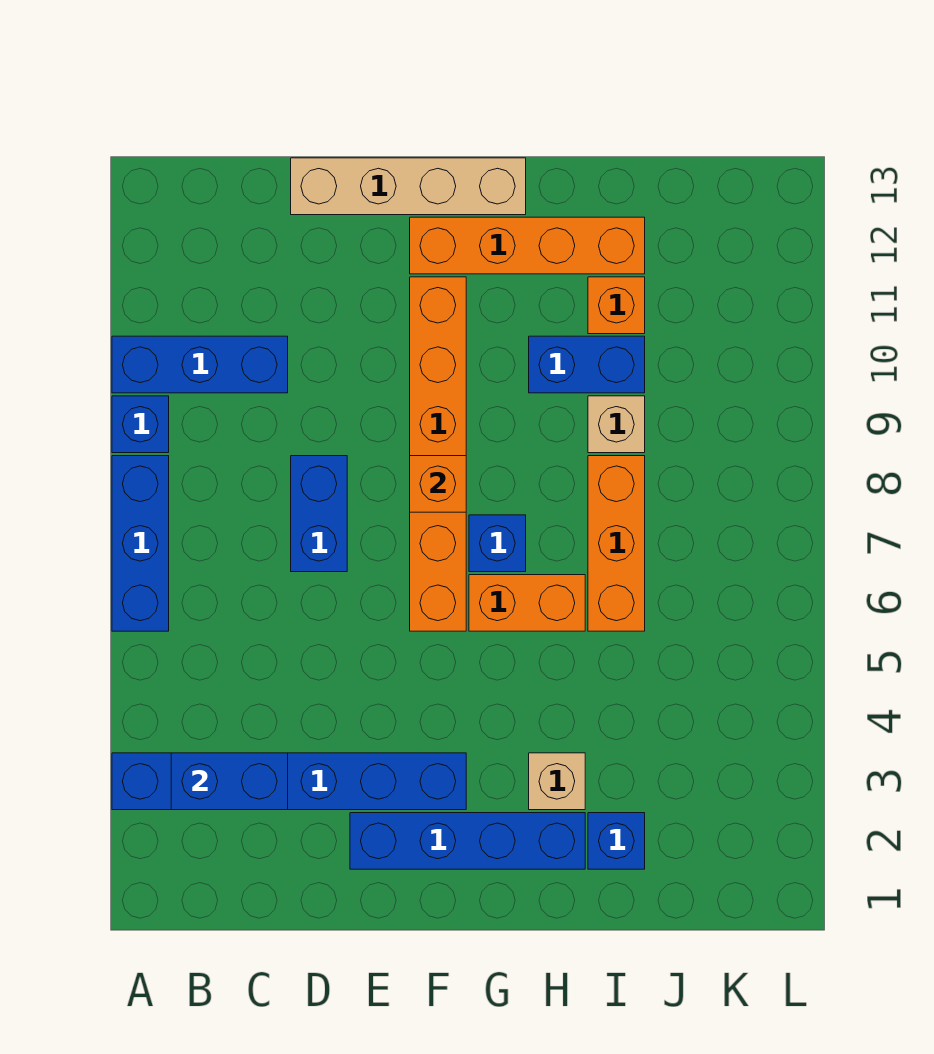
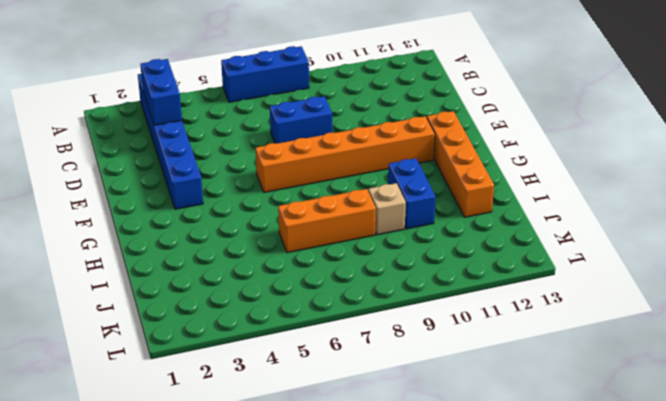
none -> blue 1x1 brick [112,396,169,453]
none -> blue 1x3 brick [112,336,288,393]
none -> tan 1x4 brick [291,158,526,215]

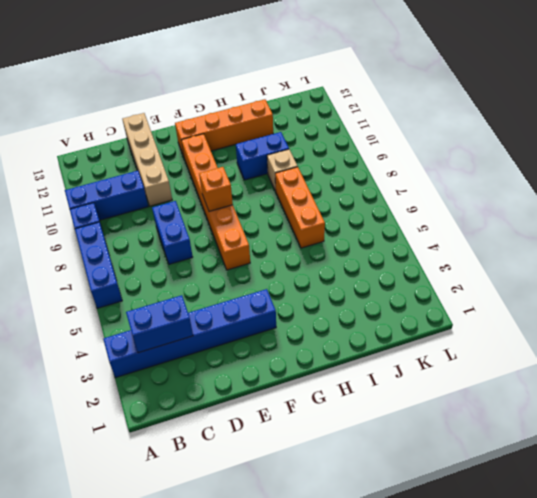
tan 1x4 brick [122,113,172,206] -> tan 1x4 brick turned to [291,158,526,215]
none -> blue 1x4 brick [350,813,585,869]
none -> orange 1x2 brick [469,575,585,631]
none -> blue 1x1 brick [469,515,526,572]

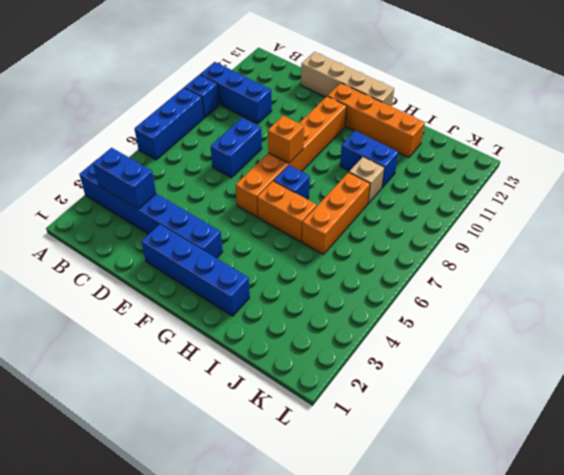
none -> tan 1x1 brick [529,753,585,810]
none -> blue 1x1 brick [588,813,645,869]
none -> orange 1x1 brick [588,277,645,334]

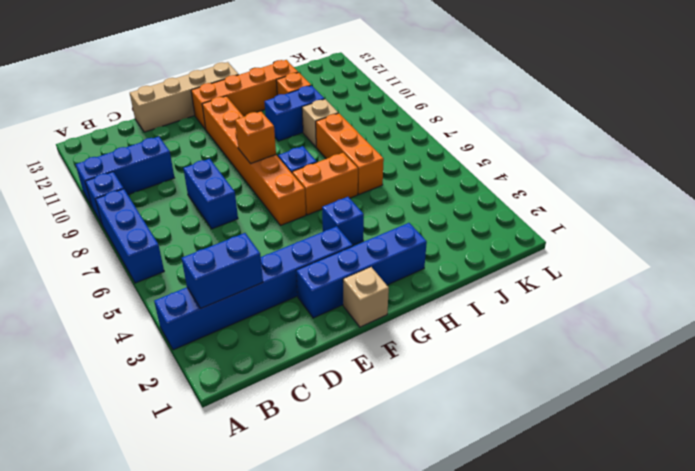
tan 1x1 brick [343,267,389,327] -> tan 1x1 brick moved to [529,753,585,810]
blue 1x1 brick [322,197,364,245] -> blue 1x1 brick moved to [588,813,645,869]

